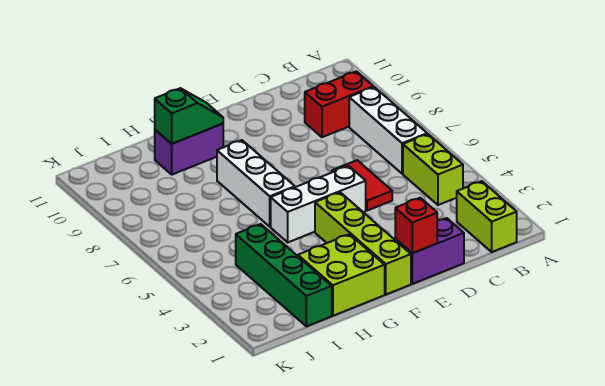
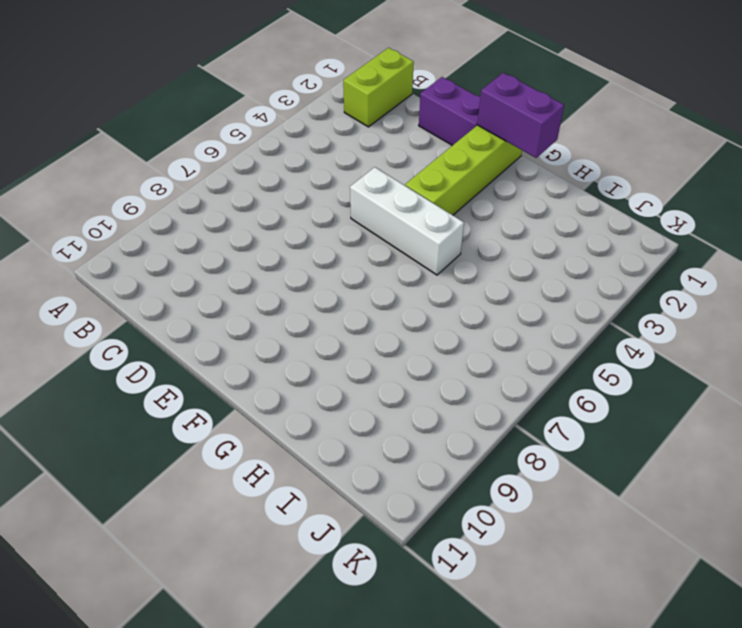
purple 1x2 brick [477,73,564,158] -> purple 1x2 brick moved to [155,124,223,175]
none -> lime 1x2 brick [403,134,463,205]
none -> white 1x3 brick [349,87,427,174]
none -> red 1x2 brick [305,71,374,137]

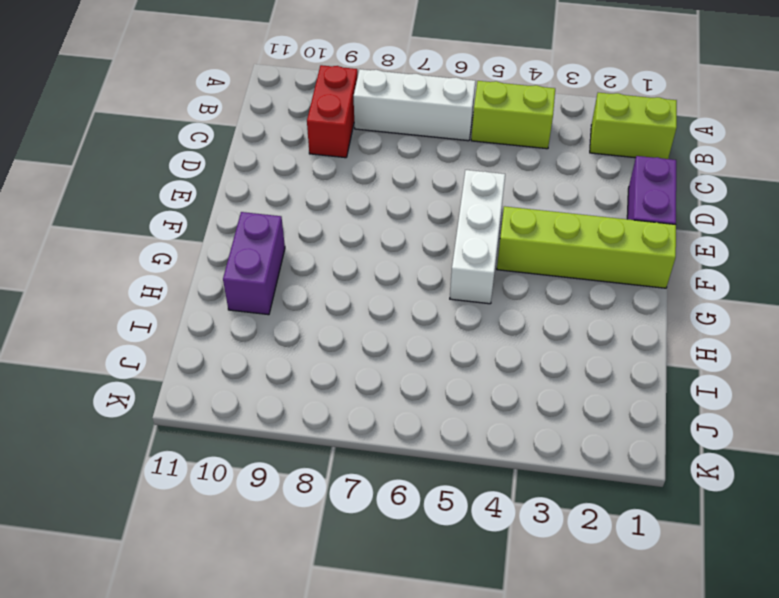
none -> red 1x2 tile [332,160,392,211]
none -> lime 2x2 brick [298,234,385,316]
none -> white 1x3 brick [217,140,295,227]

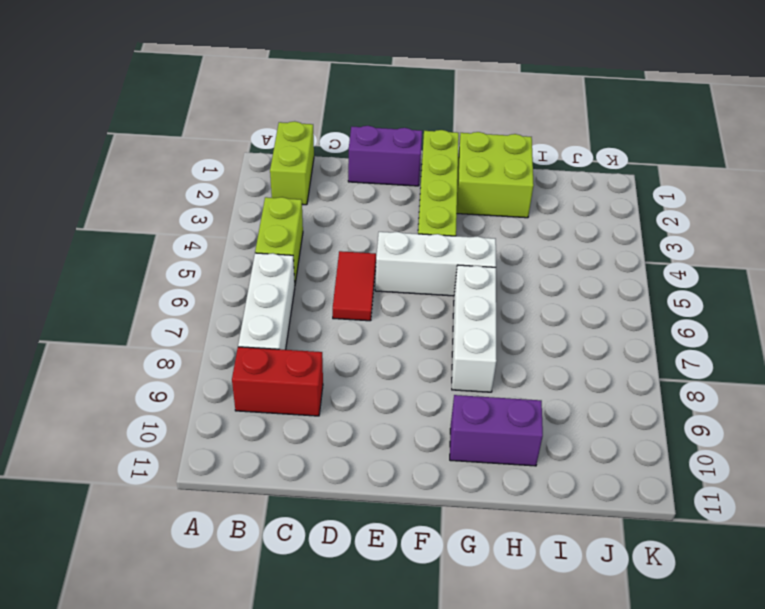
none -> green 1x4 brick [236,224,332,326]
none -> red 1x1 brick [395,198,437,253]
none -> green 1x2 slope [155,88,223,144]

